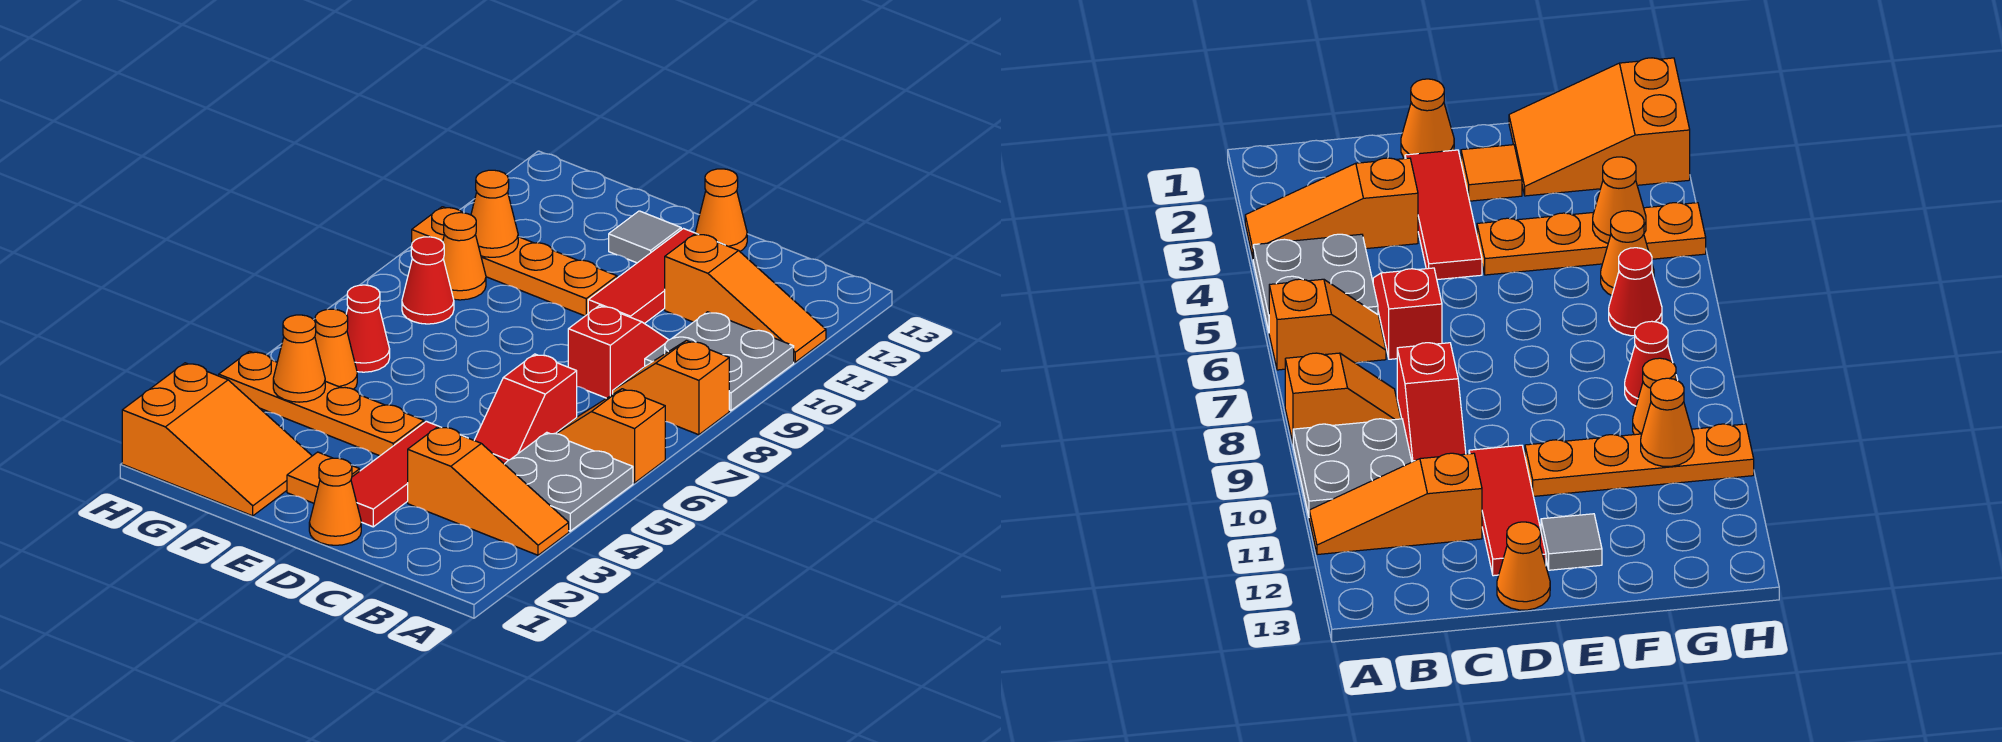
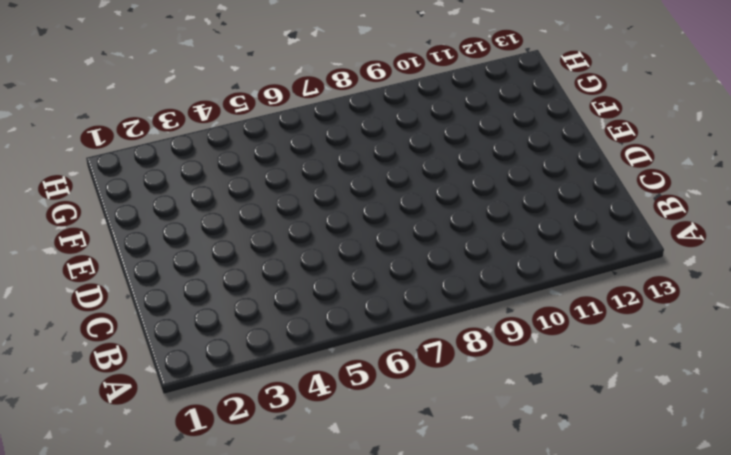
none -> orange 1x3 slope [408,426,569,555]
none -> grey 2x2 plate [505,432,633,531]
none -> orange 1x2 slope [555,389,665,483]

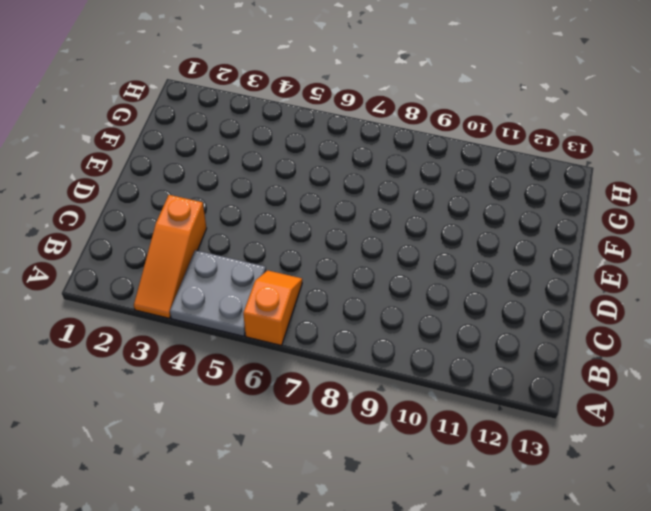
none -> orange 1x2 slope [613,340,729,435]
none -> grey 2x2 plate [645,312,794,411]
none -> orange 1x3 slope [665,233,826,362]

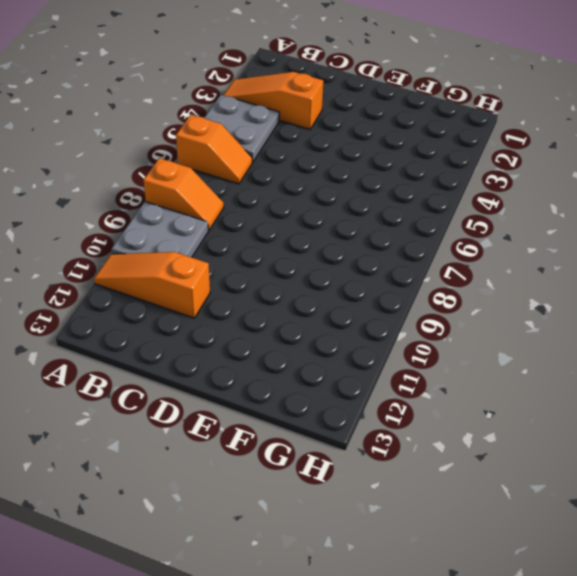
none -> red 1x2 slope [474,354,577,464]
none -> red 1x2 slope [568,305,668,398]
none -> orange 1x1 cone [309,458,361,545]

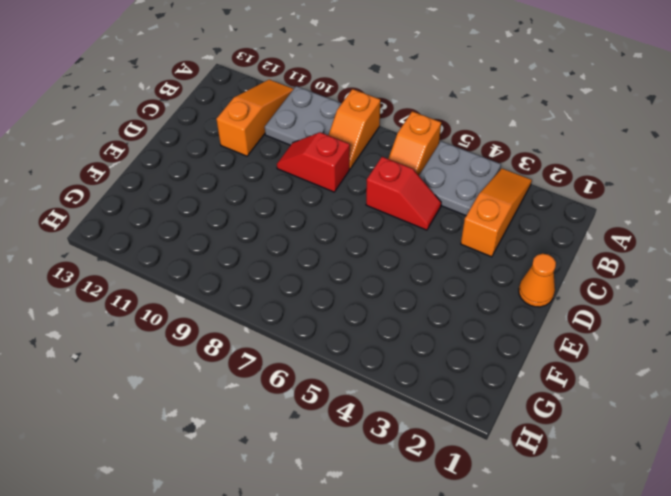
none -> red 1x3 tile [351,421,438,527]
none -> red 1x3 tile [588,229,695,324]
none -> orange 1x1 cone [695,169,747,251]

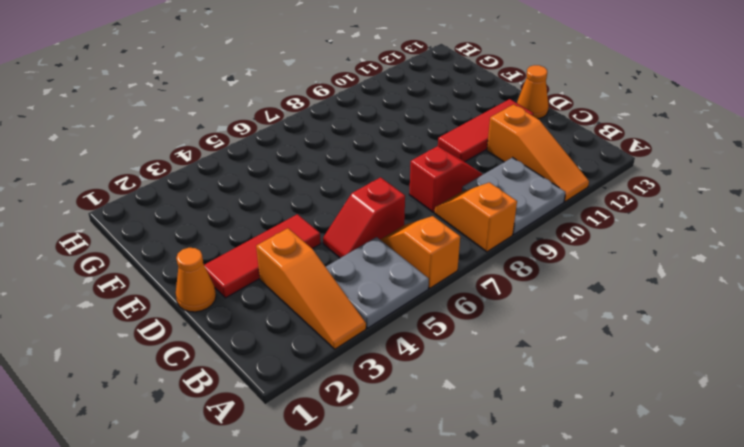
none -> orange 1x1 tile [287,452,360,503]
none -> orange 1x4 plate [219,351,424,456]
none -> orange 1x4 plate [412,207,617,316]

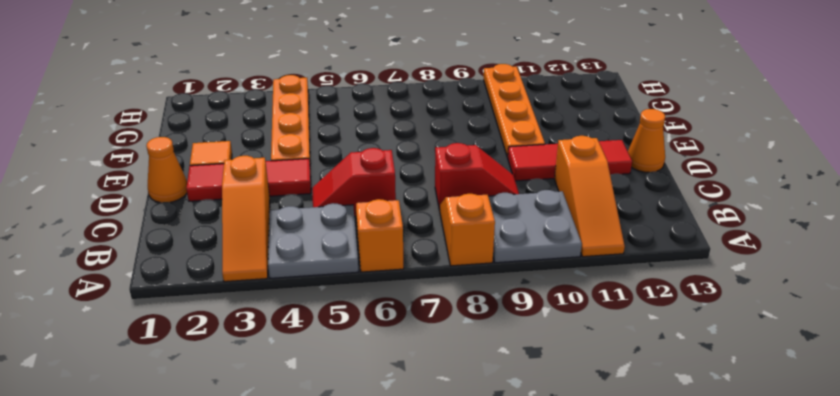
none -> grey 1x1 tile [609,211,681,263]
none -> orange 2x3 slope [122,363,312,516]
none -> orange 1x1 cone [315,309,357,389]

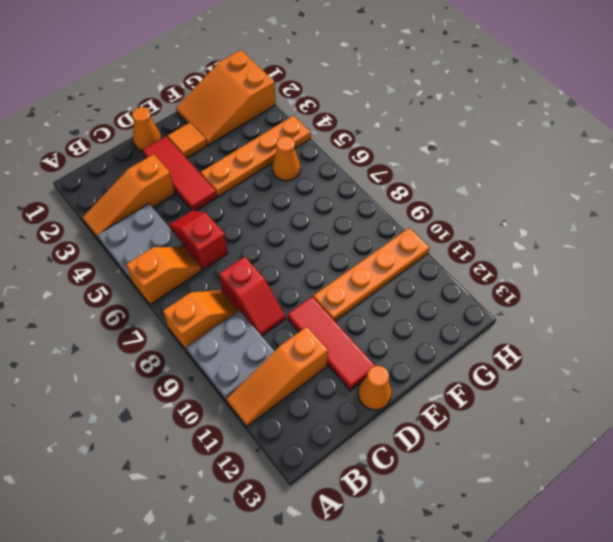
none -> grey 1x1 tile [609,211,681,263]
none -> red 1x1 cone [346,285,390,372]
none -> red 1x1 cone [402,237,454,324]

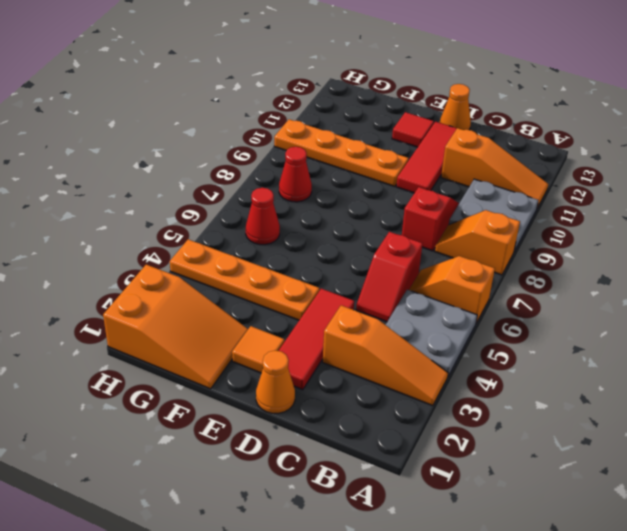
red 1x1 tile [392,112,434,147] -> grey 1x1 tile [609,211,681,263]
none -> orange 1x1 cone [315,309,357,389]
none -> orange 1x1 cone [443,213,486,300]
none -> orange 1x1 cone [273,315,325,402]

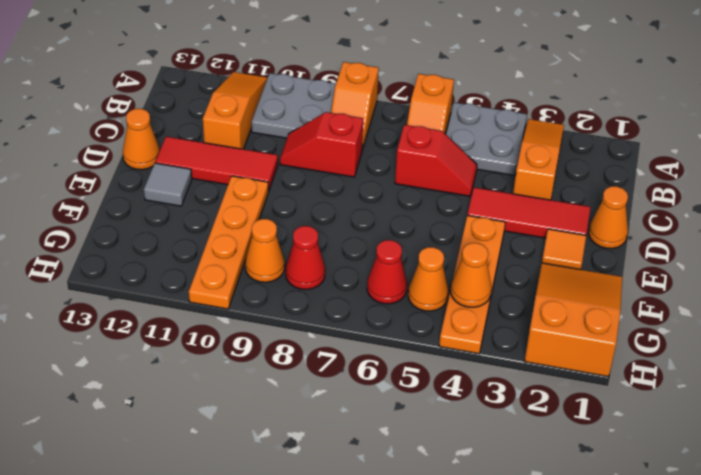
none -> orange 1x1 cone [471,170,518,257]

